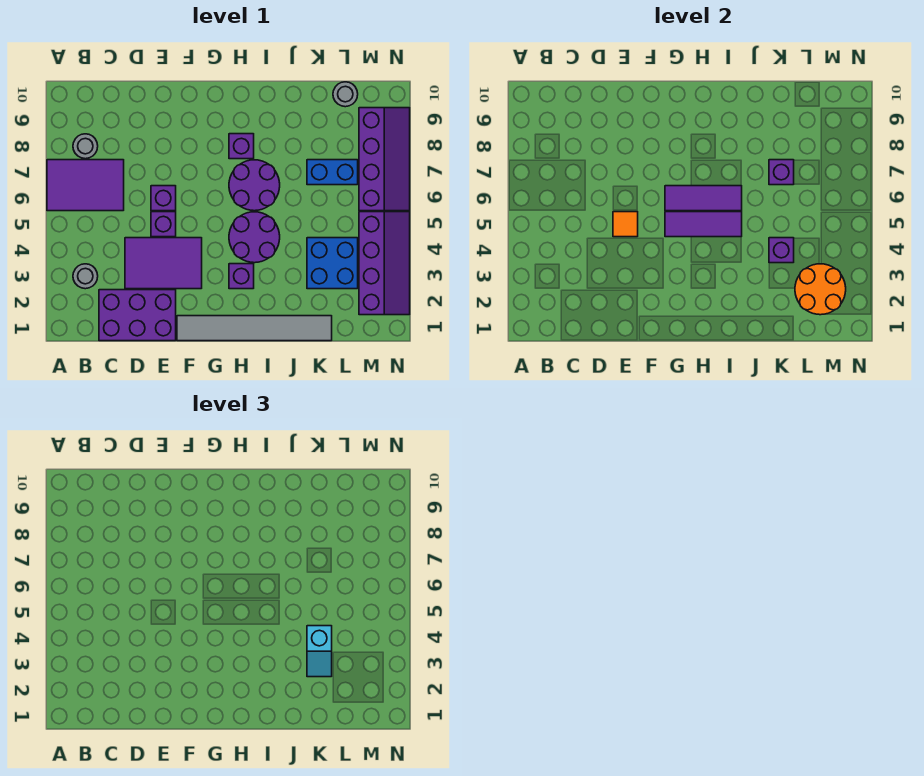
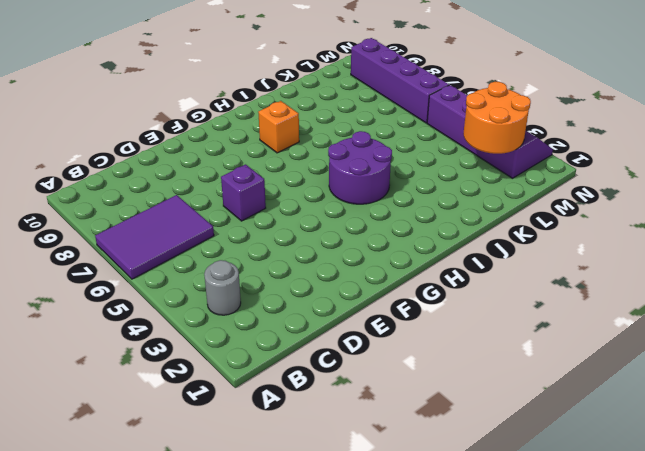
orange 1x1 brick [258,101,299,153] -> purple 1x1 brick [229,134,254,159]
none -> grey 1x1 round brick [73,134,98,159]
none -> purple 2x3 brick [99,290,176,341]
none -> purple 2x3 tile [125,238,202,289]

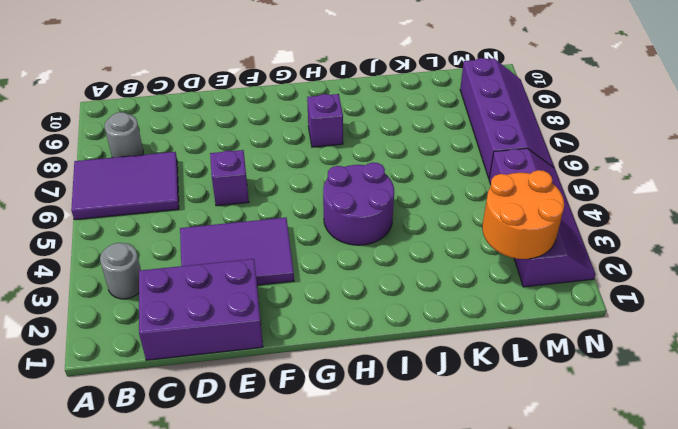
none -> purple 1x1 brick [151,212,176,237]
none -> grey 1x6 tile [177,316,332,341]
none -> purple 1x1 brick [229,264,254,289]

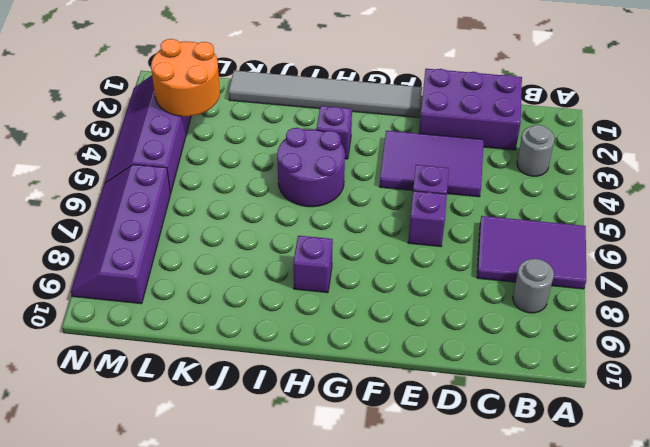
none -> purple 2x2 round brick [229,160,280,211]
none -> blue 2x2 brick [307,238,358,289]
none -> blue 1x2 brick [307,160,358,185]

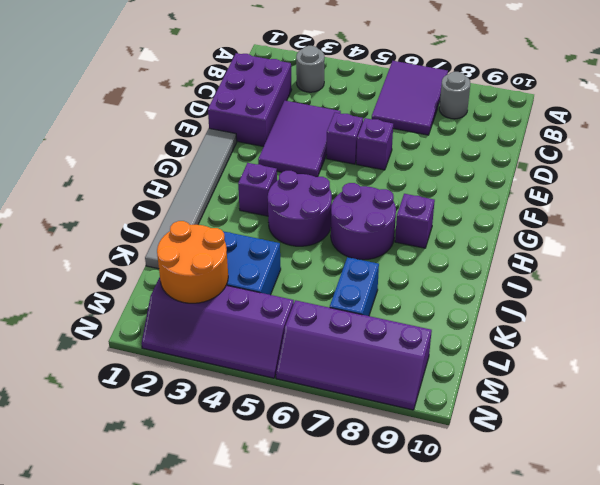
none -> grey 1x1 round brick [333,82,358,107]
none -> orange 1x1 tile [613,212,638,237]
none -> purple 1x3 tile [665,212,742,237]

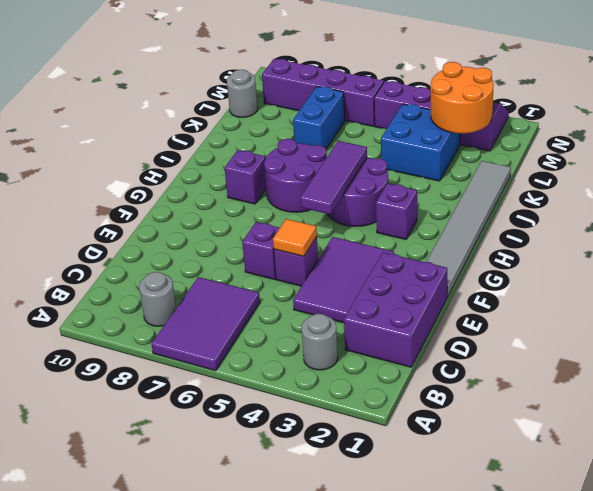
none -> purple 1x3 tile [665,186,742,211]
none -> purple 1x1 brick [769,238,794,263]
none -> purple 1x1 brick [769,160,794,185]

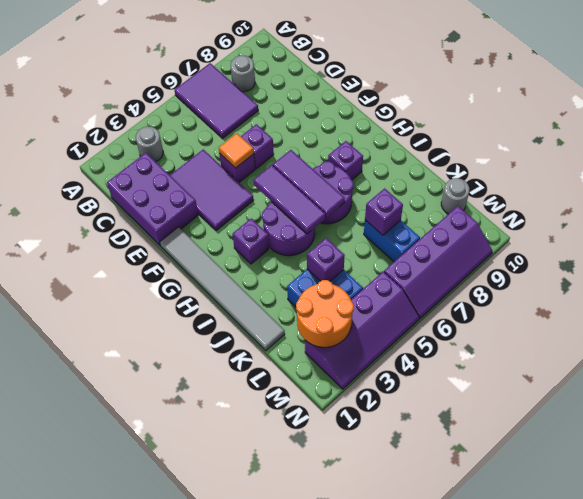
none -> cyan 1x2 slope [307,626,332,677]

